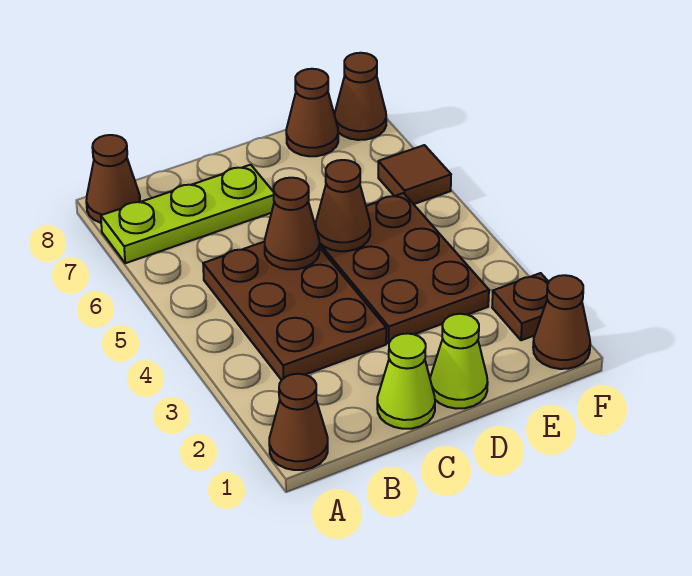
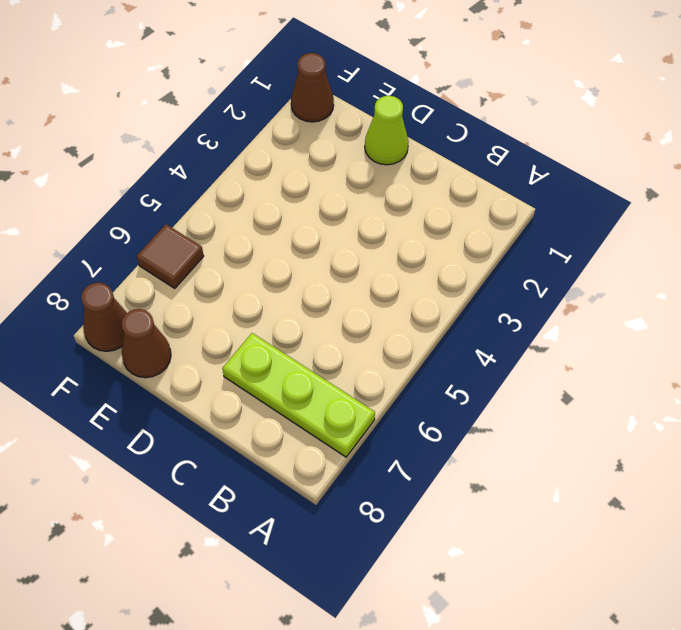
none -> brown 1x1 cone [269,374,328,470]
none -> brown 1x1 cone [86,135,140,223]
none -> brown 2x3 plate [203,242,386,380]

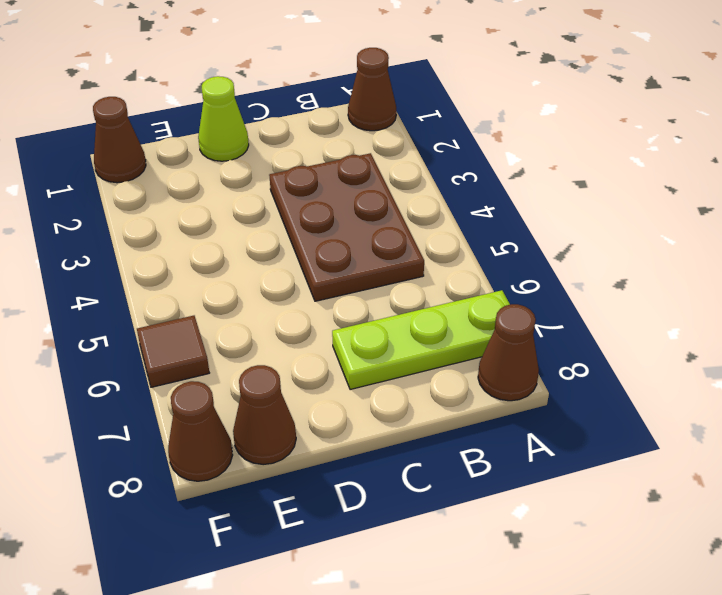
none -> lime 1x1 cone [377,333,435,429]
none -> brown 2x3 plate [315,193,489,343]
none -> brown 1x1 plate [492,273,549,340]

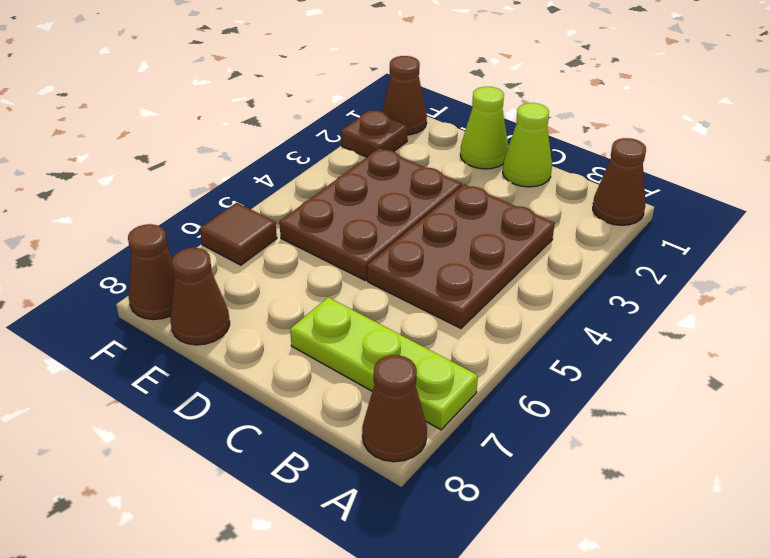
none -> brown 1x1 cone [265,178,319,269]
none -> brown 1x1 cone [316,160,370,251]

